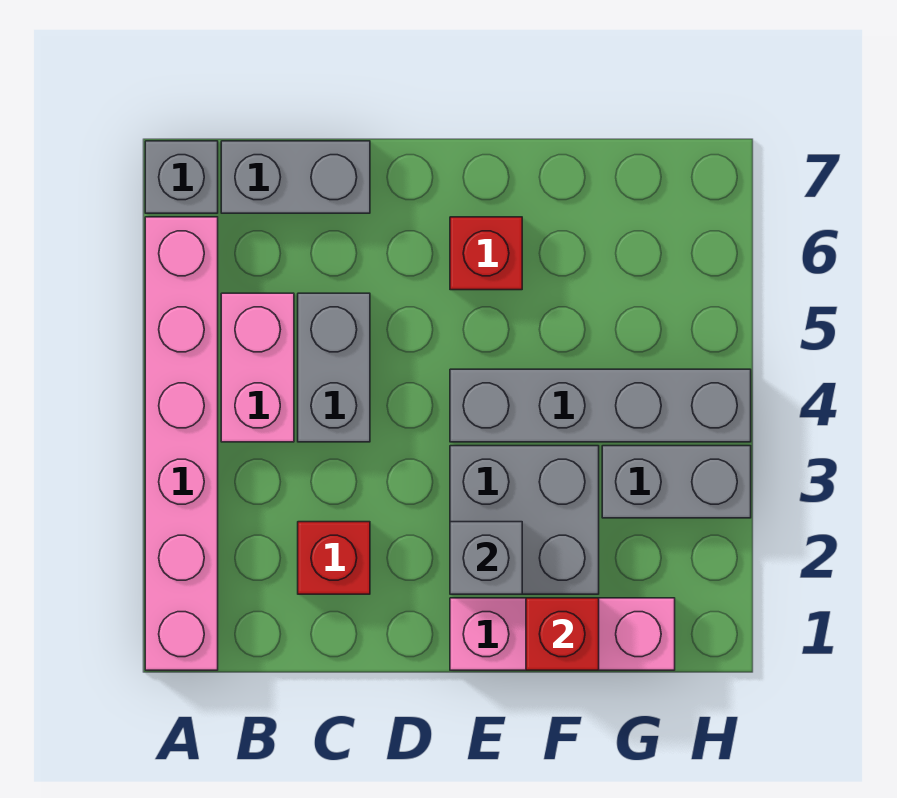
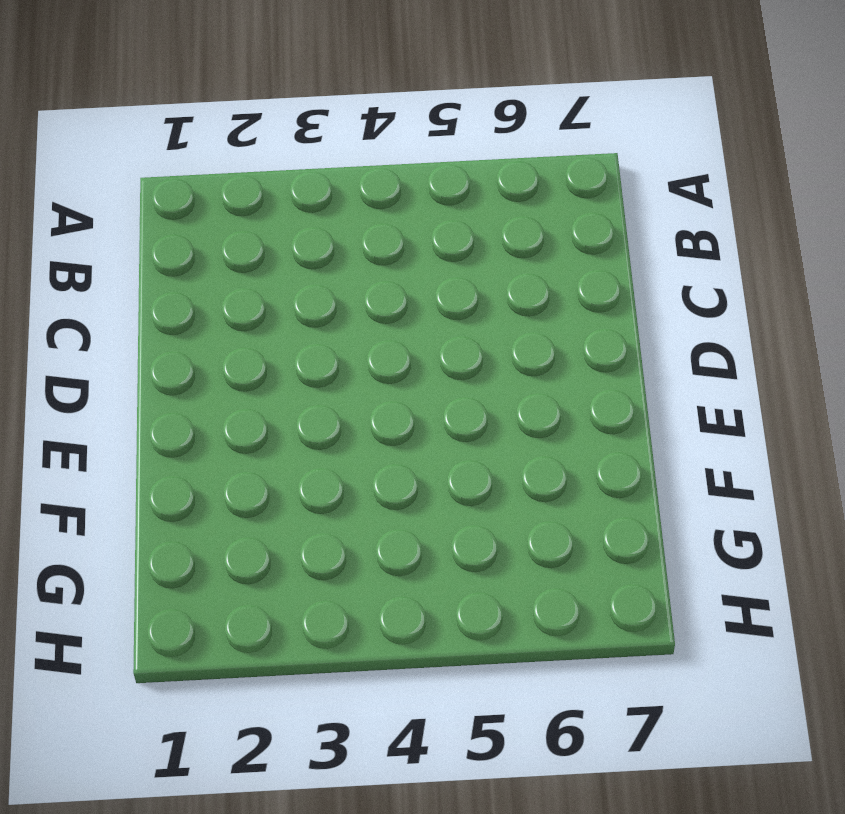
none -> pink 1x6 brick [145,217,218,670]
none -> grey 1x1 brick [145,141,218,213]
none -> pink 1x2 brick [221,293,294,442]

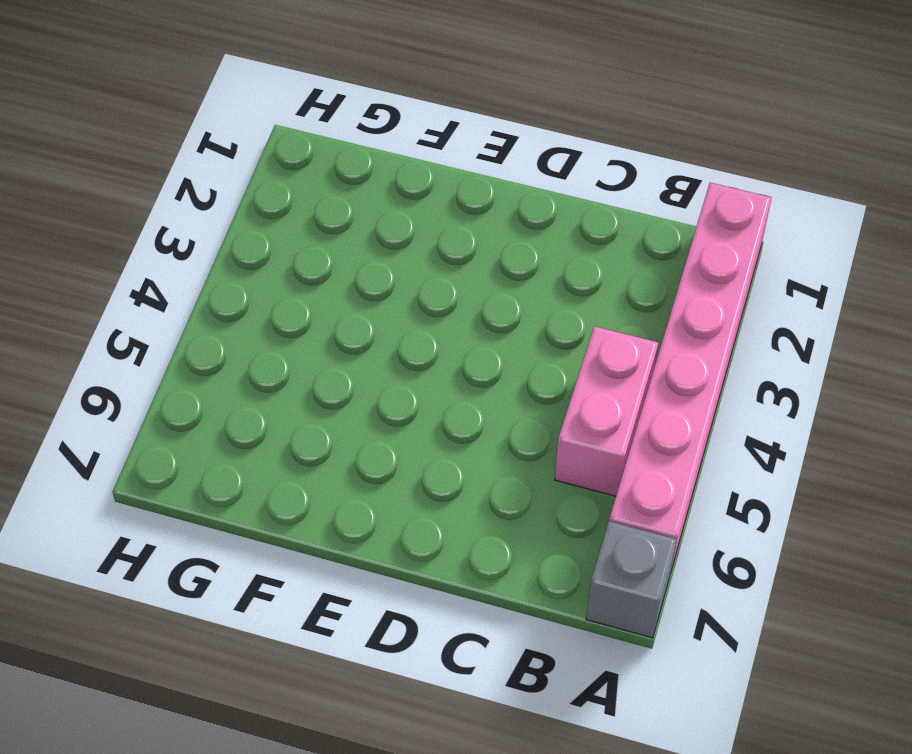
none -> grey 1x2 brick [221,141,370,213]
none -> red 1x1 brick [298,522,370,594]
none -> grey 1x2 brick [298,293,370,442]

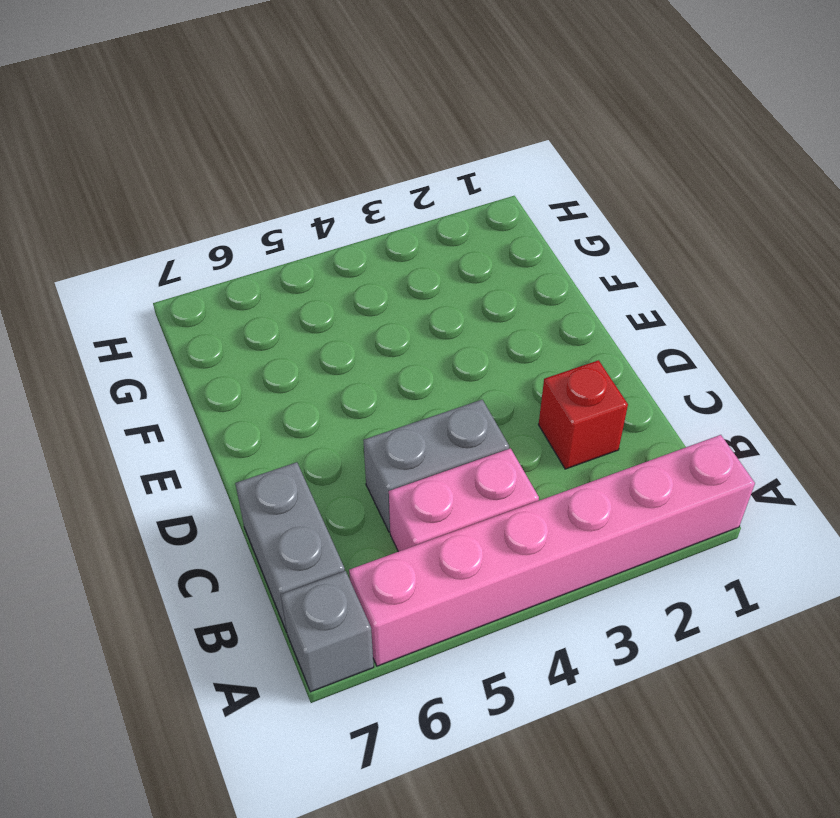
none -> pink 1x3 brick [450,598,675,670]
none -> grey 2x2 brick [450,446,599,594]
none -> grey 1x4 brick [450,369,751,442]

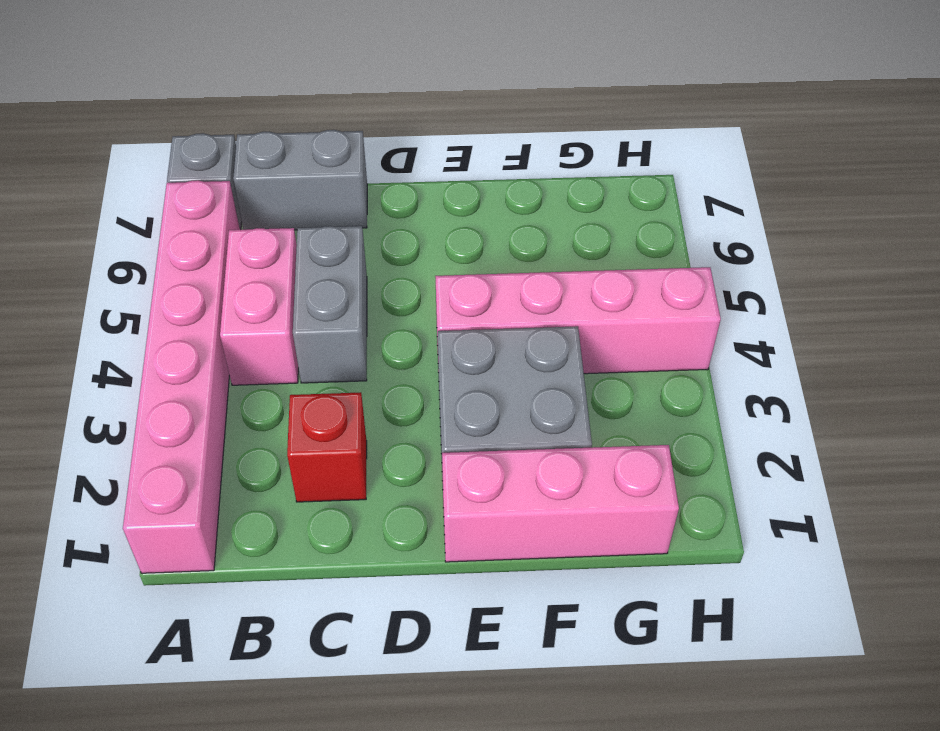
pink 1x4 brick [435,267,721,374] -> grey 1x4 brick [450,369,751,442]
none -> red 1x1 brick [450,217,522,290]
none -> grey 1x2 brick [602,446,751,518]
none -> grey 1x1 brick [450,522,522,594]

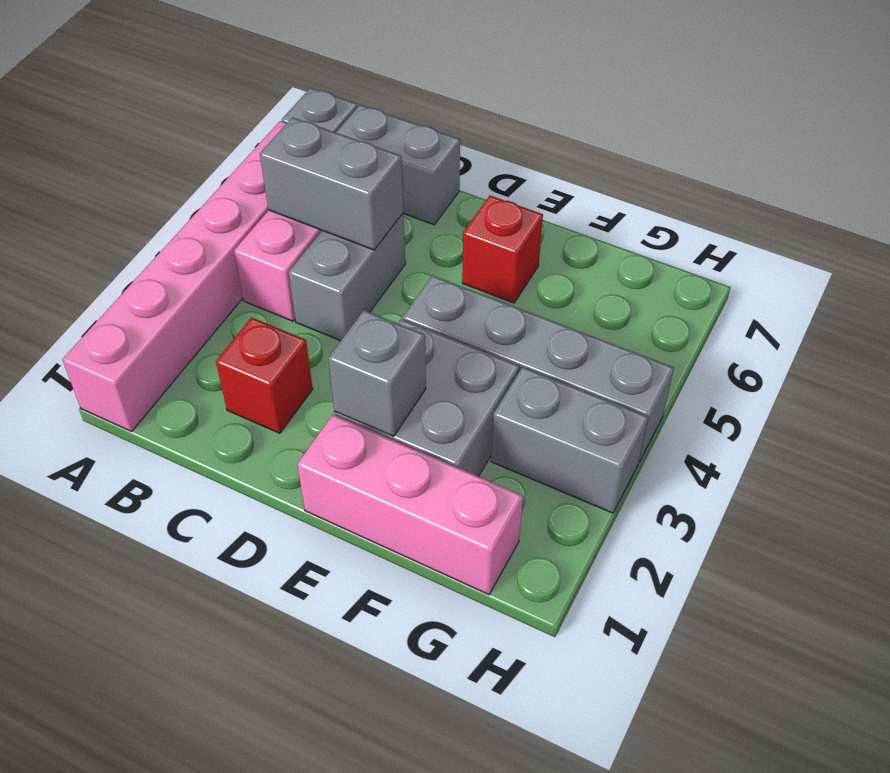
grey 1x2 brick [260,117,403,250] -> none
none -> red 1x1 brick [526,598,599,670]

